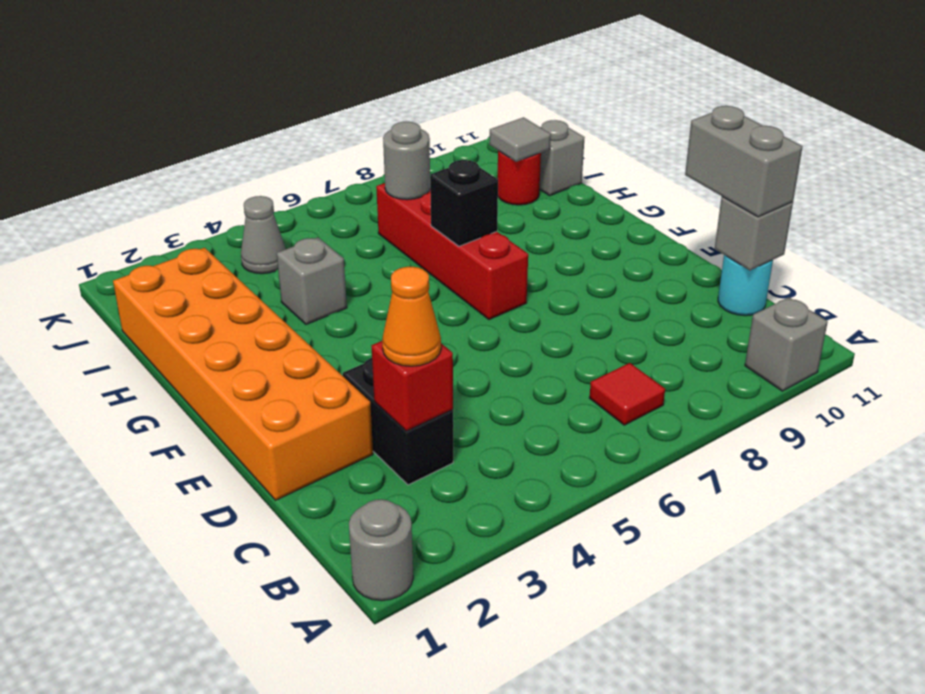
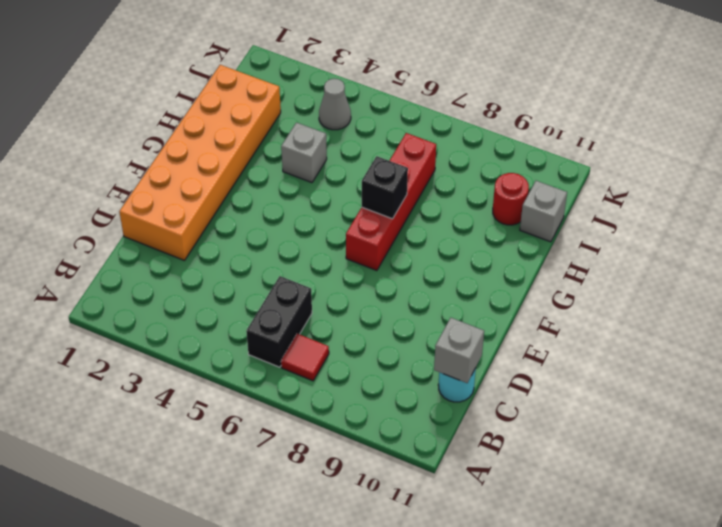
black 1x2 brick [246,276,312,367] -> black 1x2 brick moved to [343,358,453,485]
none -> grey 1x1 round brick [349,499,413,601]
none -> grey 1x1 brick [745,297,828,391]
none -> red 1x1 brick [372,341,453,431]

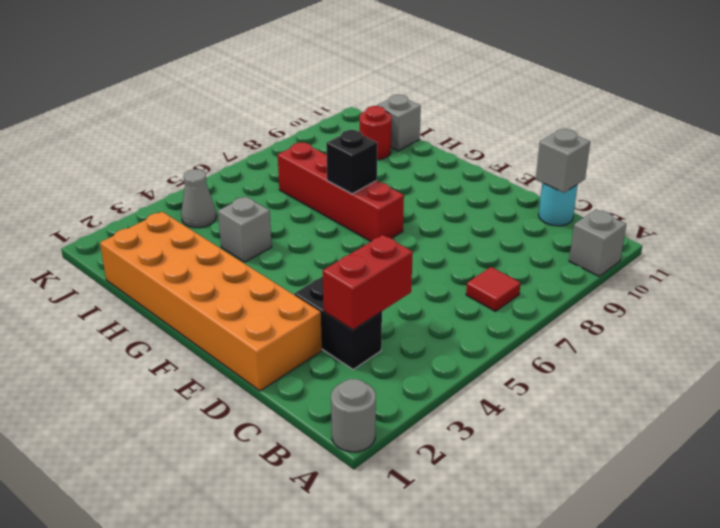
red 1x2 brick [323,235,413,330] -> red 1x1 brick [372,341,453,431]
none -> grey 1x1 round brick [383,122,430,200]
none -> grey 1x1 tile [489,117,551,162]
none -> orange 1x1 cone [382,267,441,366]

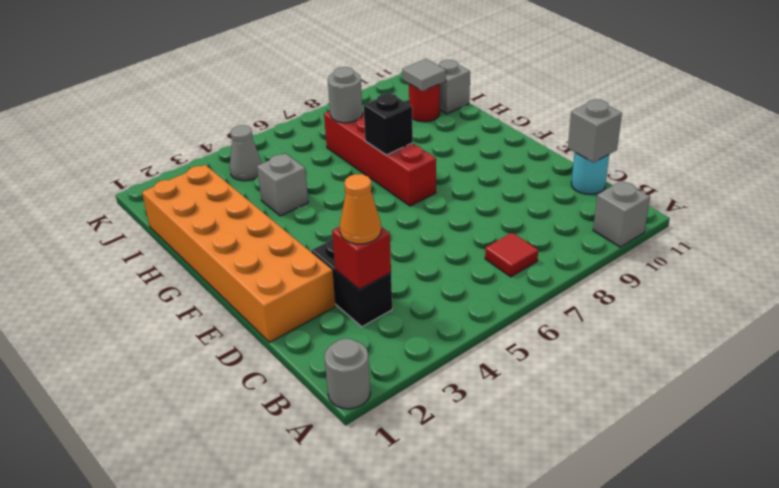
none -> grey 1x2 brick [685,106,803,217]

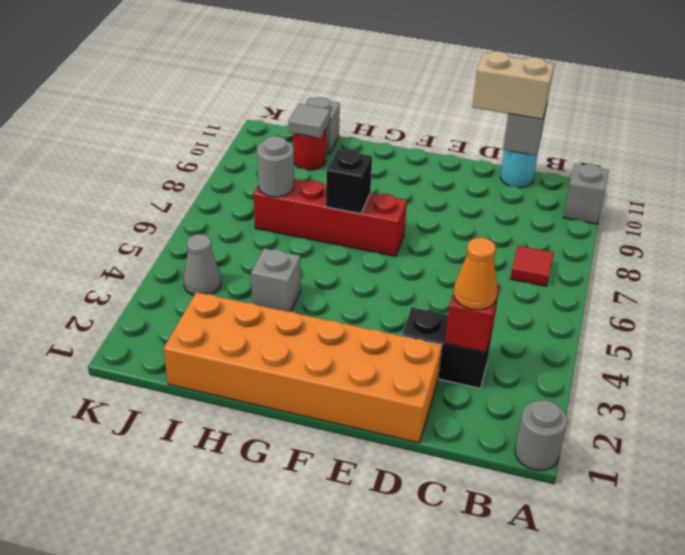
tan 1x2 brick [472,51,554,119] -> grey 1x2 brick [685,106,803,217]

